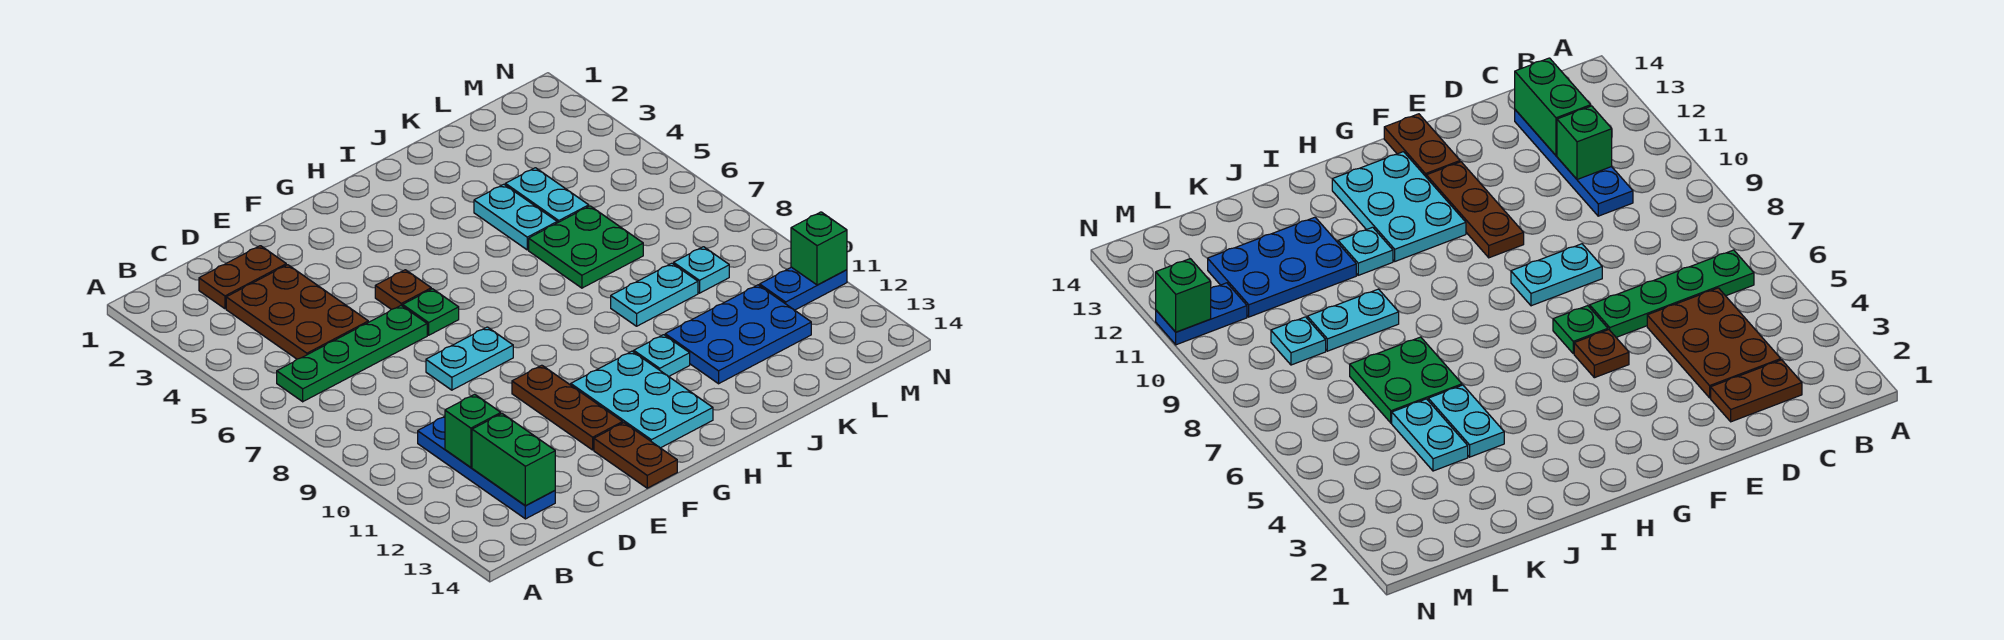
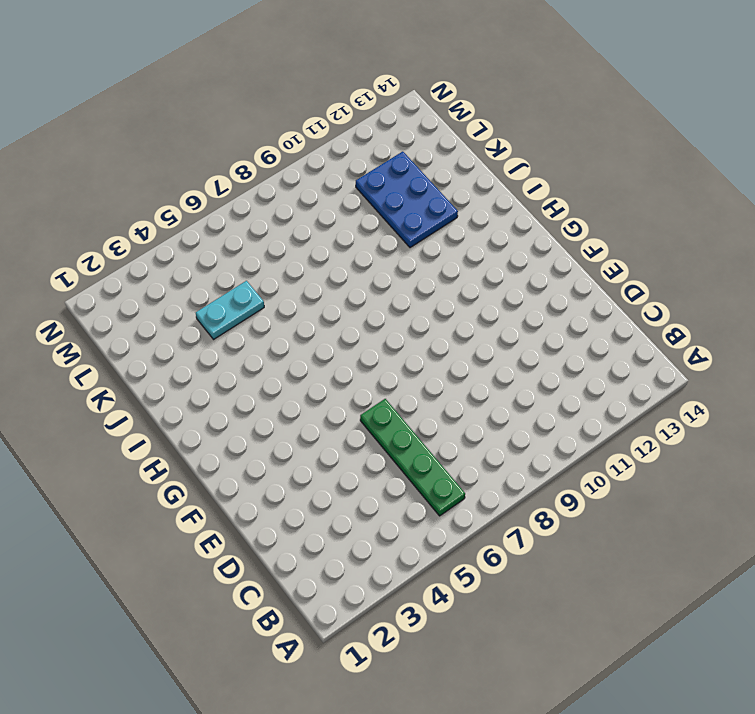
none -> brown 1x2 plate [199,246,286,309]
none -> brown 2x3 plate [226,265,368,359]
none -> blue 1x4 plate [418,416,555,519]

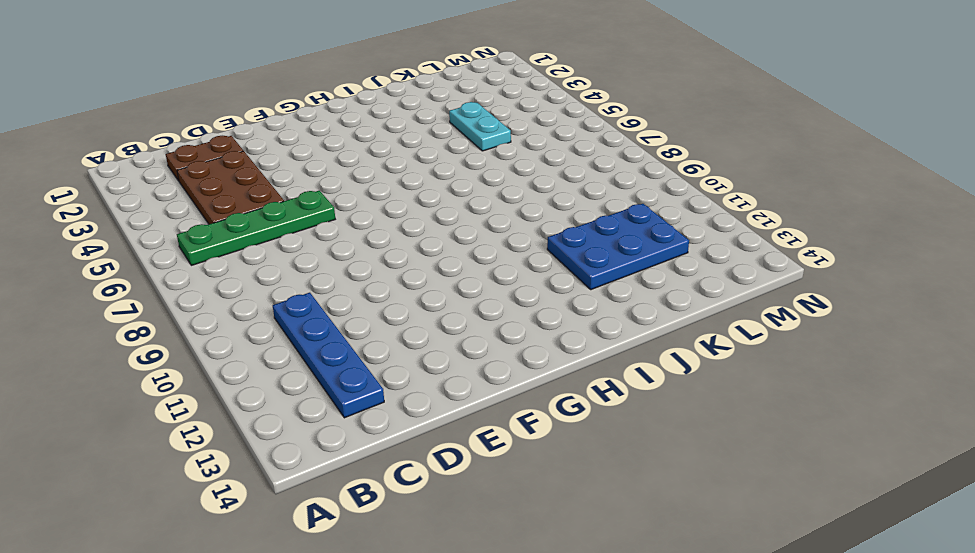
none -> cyan 1x2 plate [426,327,513,390]
none -> brown 1x1 plate [375,270,431,309]
none -> green 1x1 plate [403,289,459,335]

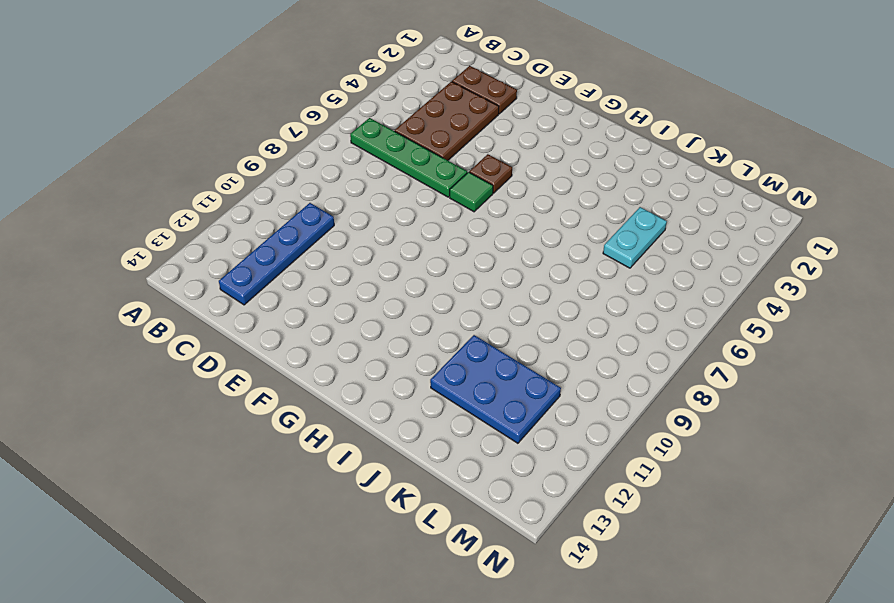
green 1x1 tile [450,172,493,212] -> green 1x1 plate [403,289,459,335]
none -> cyan 1x2 plate [426,327,513,390]
none -> brown 1x3 plate [512,365,623,450]
none -> brown 1x2 plate [594,423,677,488]

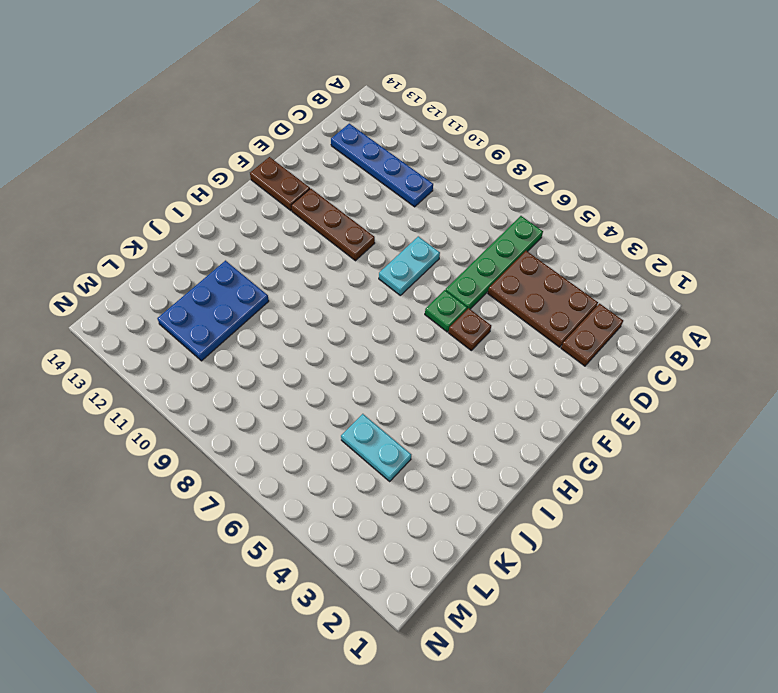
none -> cyan 2x3 plate [571,351,713,448]
none -> cyan 1x1 plate [634,335,690,376]
none -> cyan 1x2 plate [474,184,557,250]

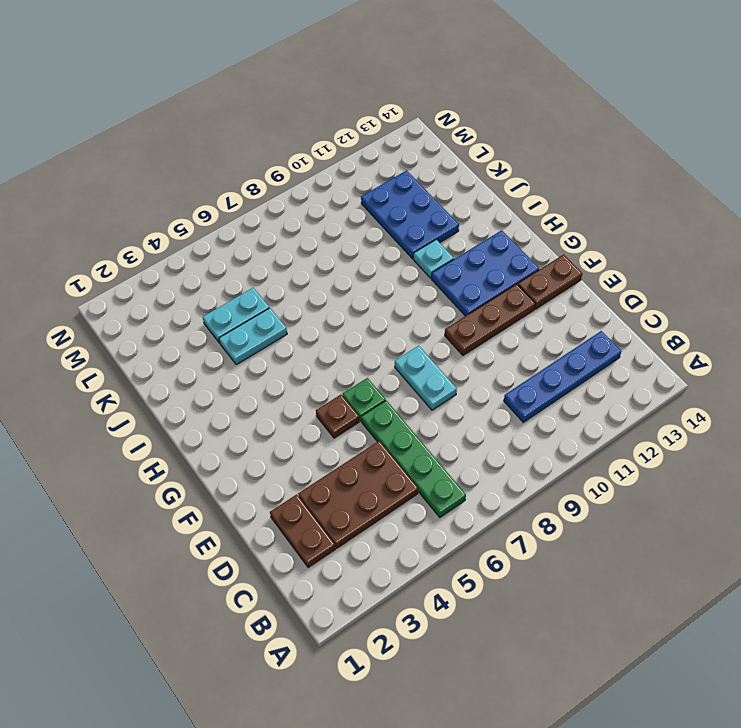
blue 2x3 plate [432,230,539,316] -> cyan 2x3 plate [571,351,713,448]
none -> green 2x2 plate [529,206,643,288]
none -> cyan 1x2 plate [611,263,698,326]
none -> cyan 1x1 plate [674,247,729,293]

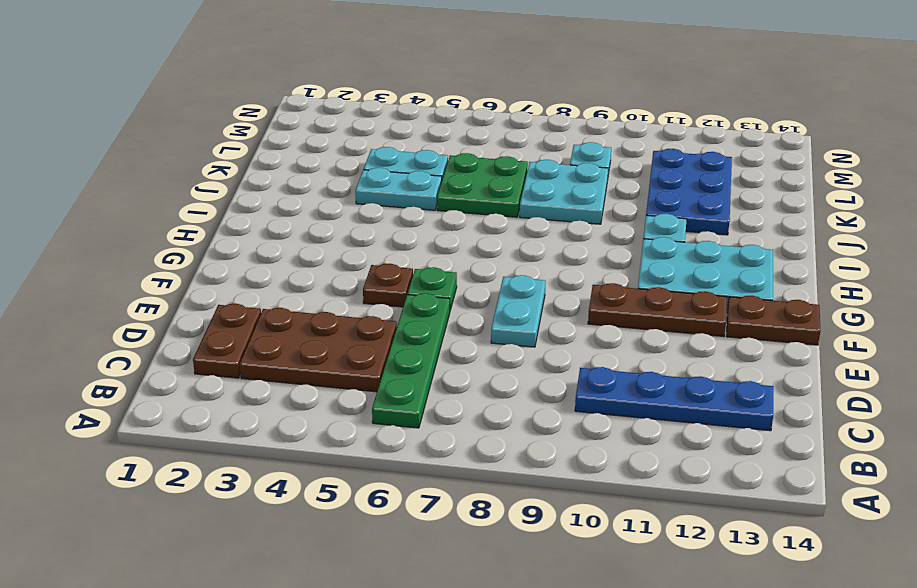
cyan 2x2 plate [520,160,608,224] -> cyan 1x2 plate [611,263,698,326]
none -> blue 1x2 plate [760,267,847,310]
none -> green 1x1 brick [445,394,501,467]
none -> green 1x2 brick [472,414,555,506]

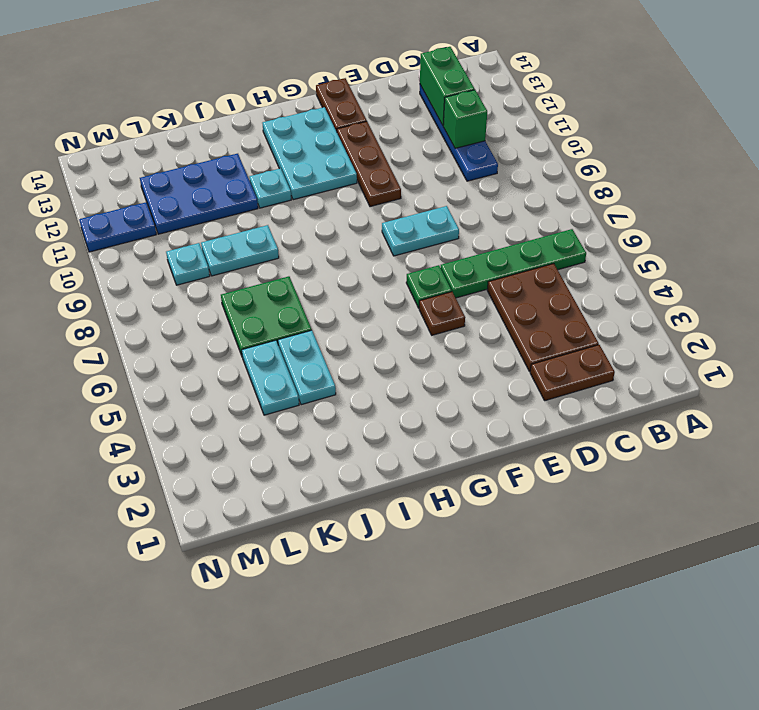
none -> green 1x1 brick [791,212,847,285]

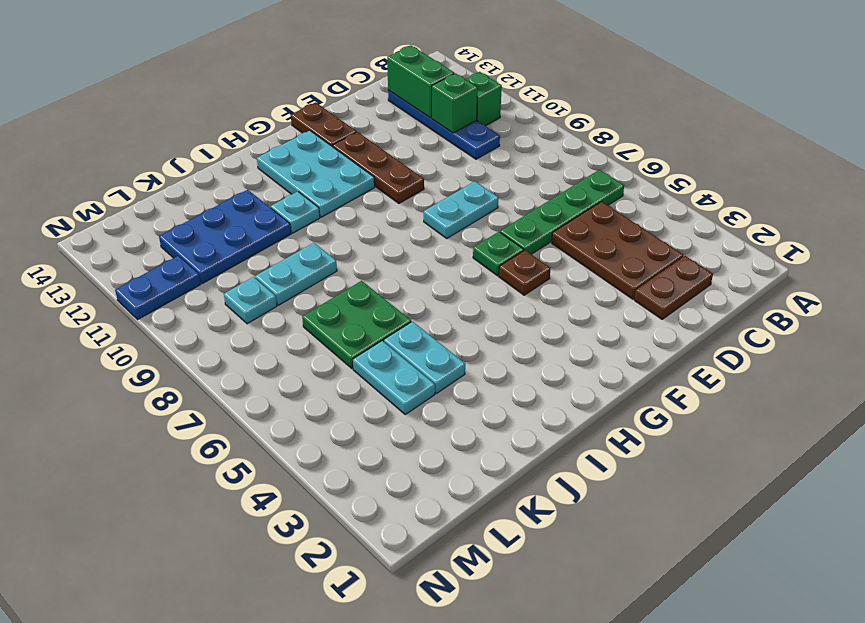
green 1x1 brick [466,72,502,126] -> green 1x1 brick moved to [791,212,847,285]

